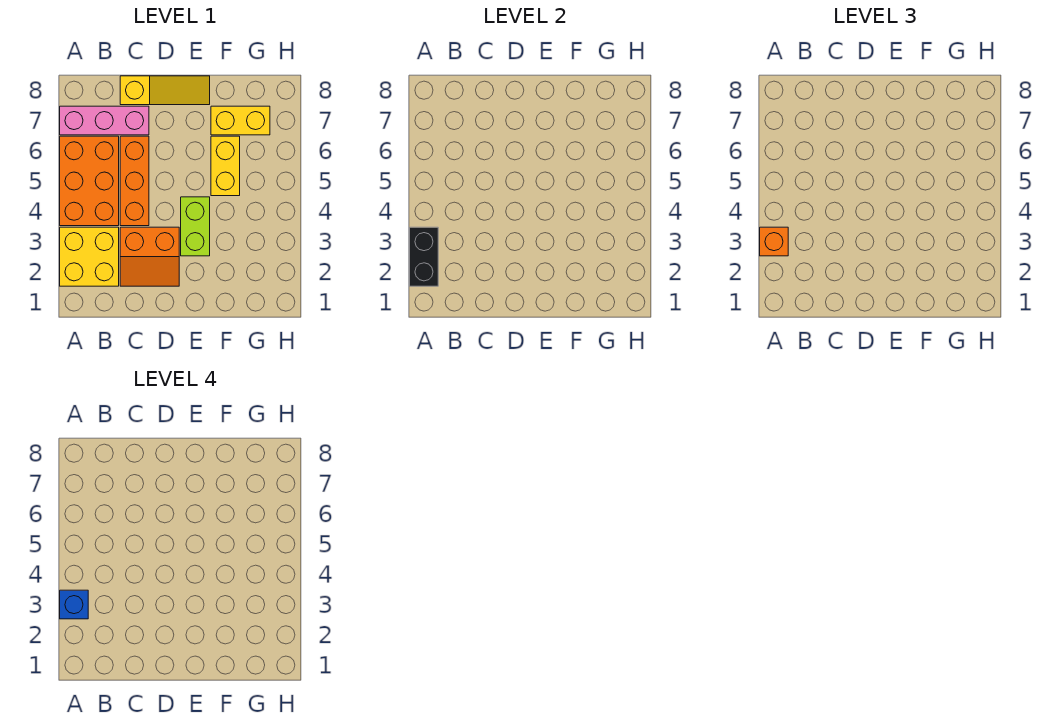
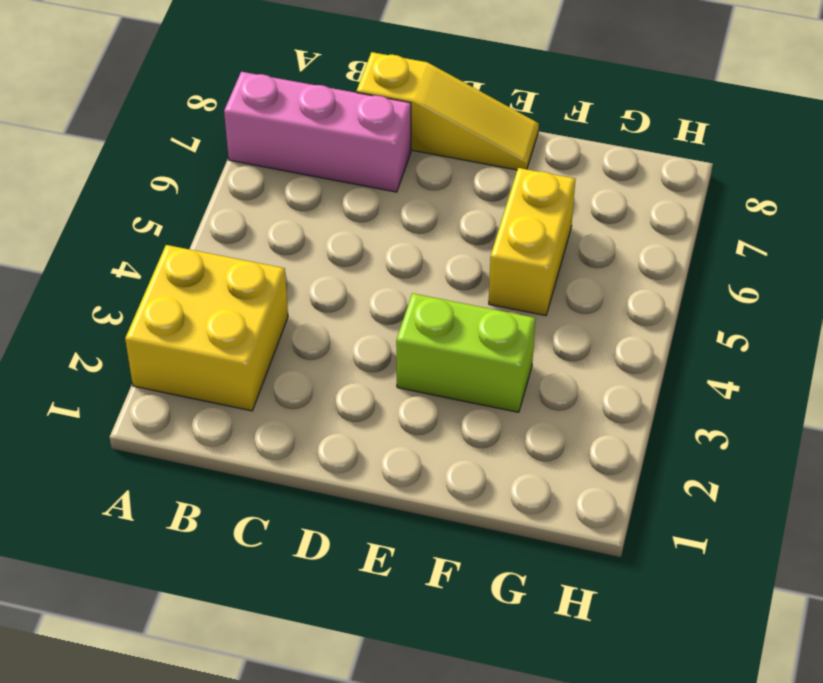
lime 1x2 brick [396,293,535,412] -> lime 1x2 brick turned to [181,197,210,256]
none -> orange 2x3 brick [60,136,119,226]
none -> orange 2x2 slope [120,227,179,286]
none -> orange 1x3 brick [120,136,149,226]

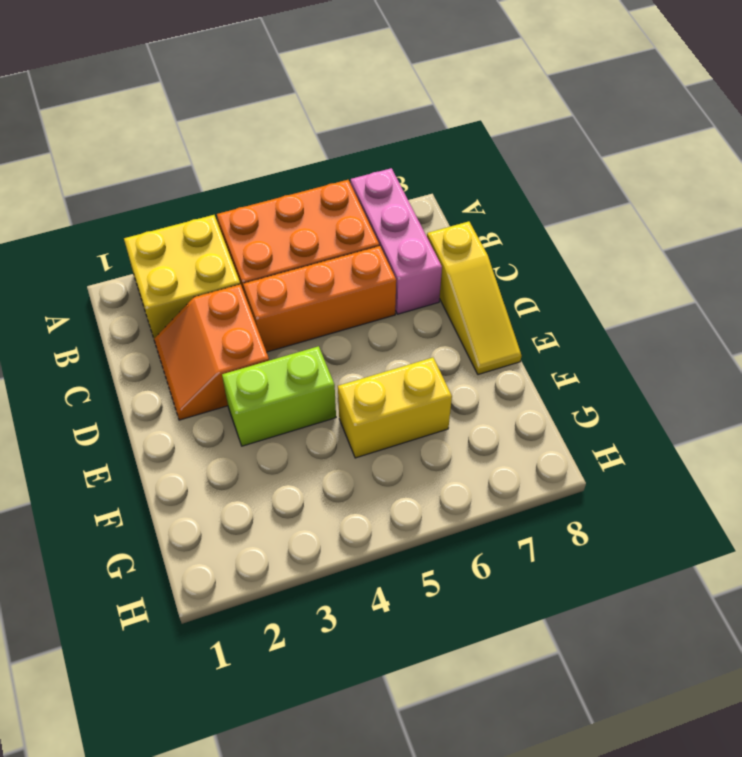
none -> yellow 1x2 brick [211,106,270,135]
none -> black 1x2 brick [410,227,438,286]
none -> orange 1x1 brick [760,227,788,256]

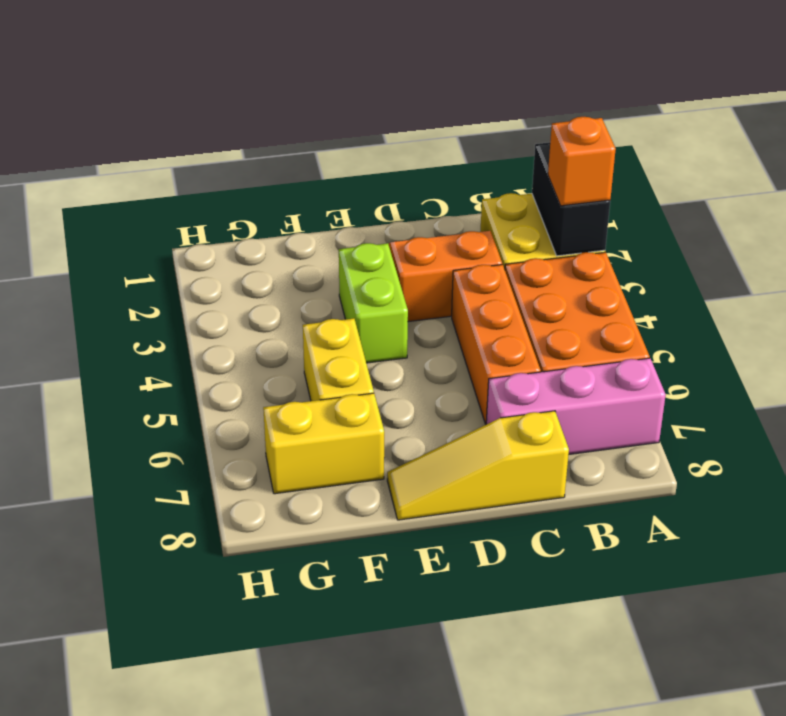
none -> blue 1x1 brick [60,590,88,619]

